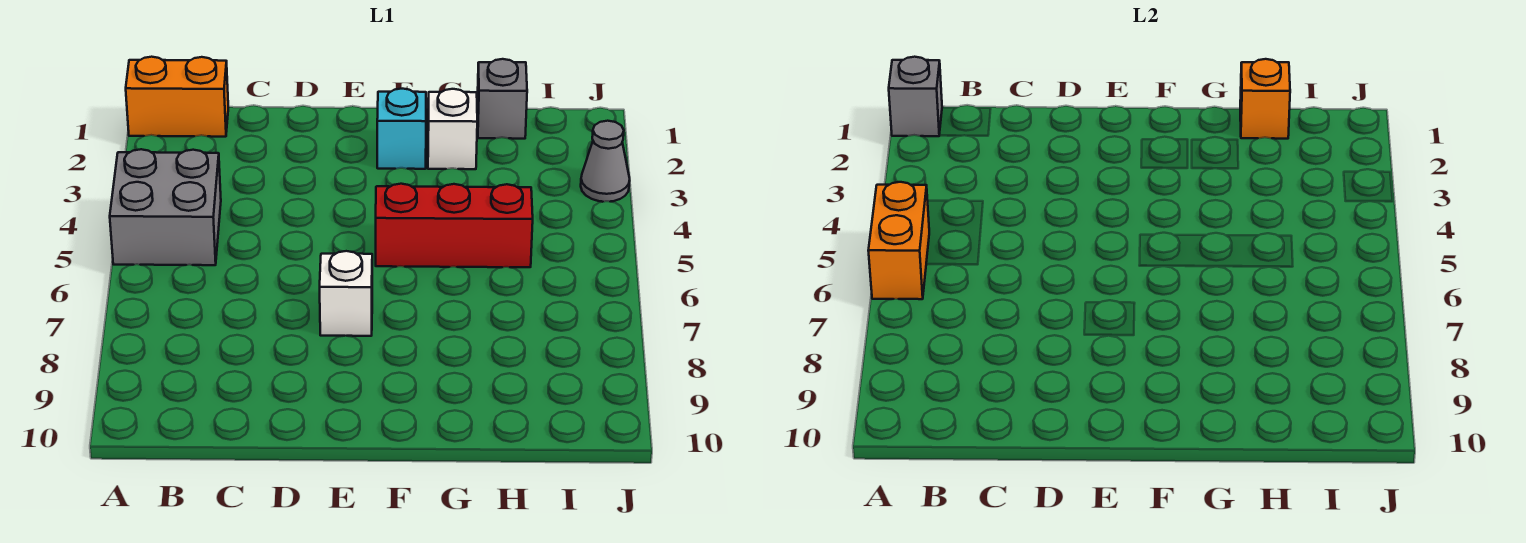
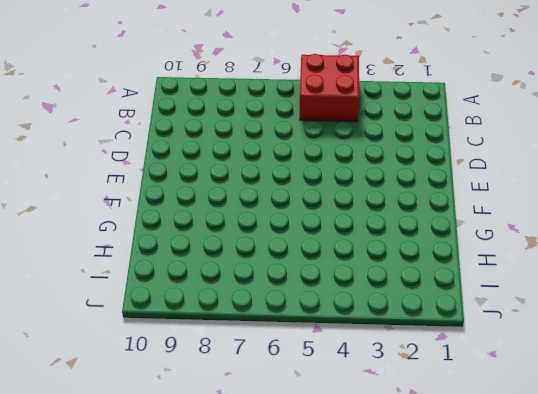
red 2x2 brick [300,54,359,122] -> grey 2x2 brick [110,149,221,265]
none -> orange 1x2 brick [126,57,228,137]
none -> white 1x1 brick [320,251,372,336]

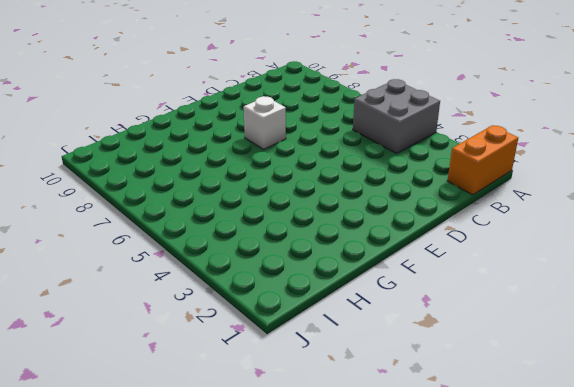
none -> cyan 1x1 brick [377,89,426,169]
none -> red 1x3 brick [376,184,533,267]

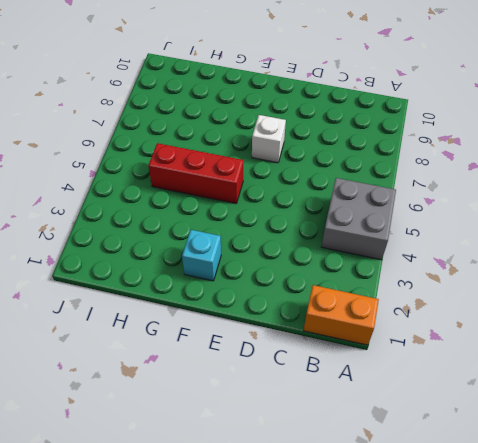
none -> white 1x1 brick [428,89,477,169]
none -> grey 1x1 brick [477,59,527,139]

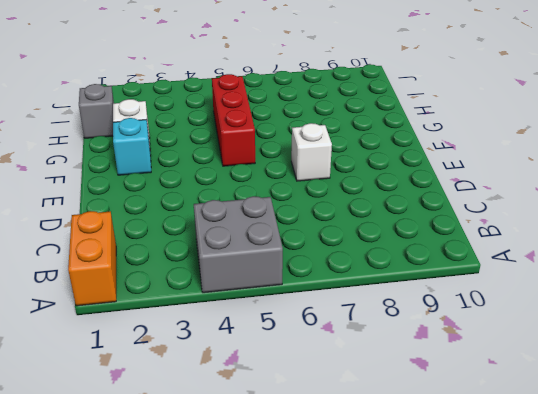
none -> grey 1x1 cone [581,121,630,202]
none -> grey 1x1 brick [889,57,942,136]

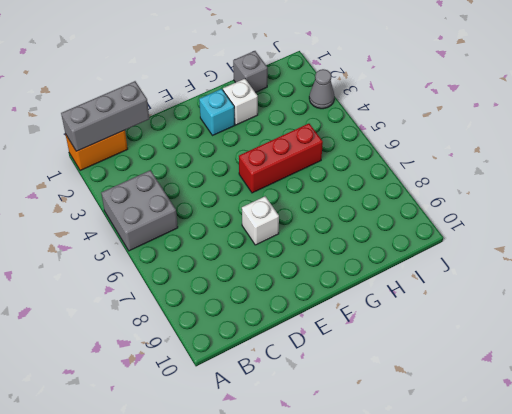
grey 1x3 brick [61,81,149,151] -> grey 1x1 brick [889,57,942,136]
none -> orange 1x2 brick [868,182,929,299]
none -> orange 1x1 brick [1240,59,1290,139]

